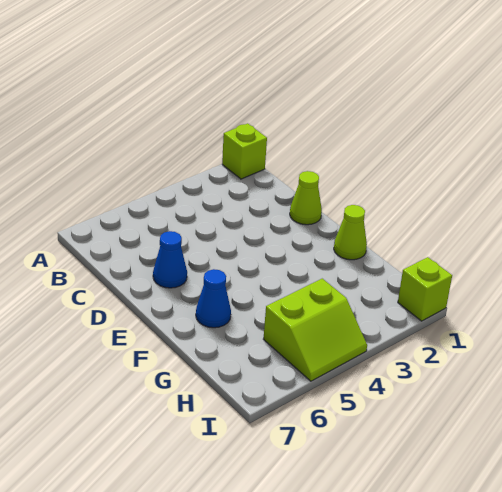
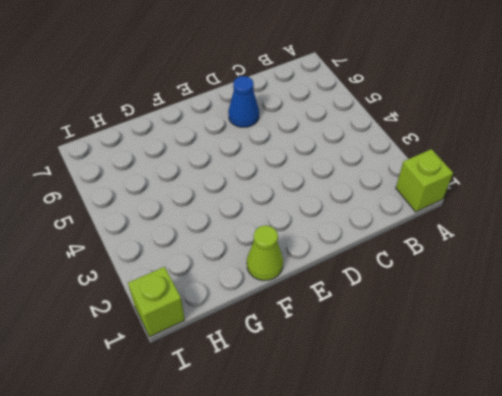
none -> lime 1x1 cone [290,171,322,225]
none -> blue 1x1 cone [196,269,231,328]

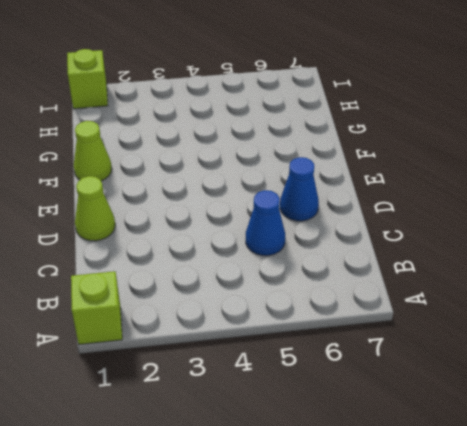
blue 1x1 cone [246,190,285,256] -> blue 1x1 cone moved to [196,269,231,328]
none -> lime 2x2 slope [264,279,367,381]

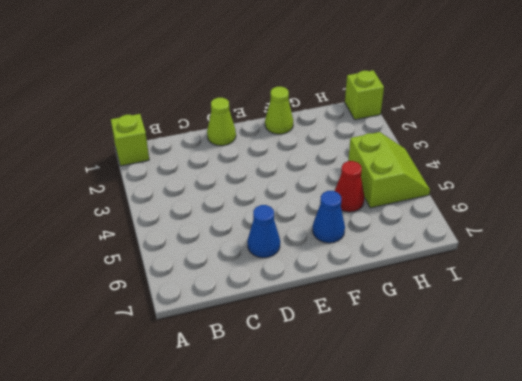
red 1x1 cone [335,161,365,212] -> none

